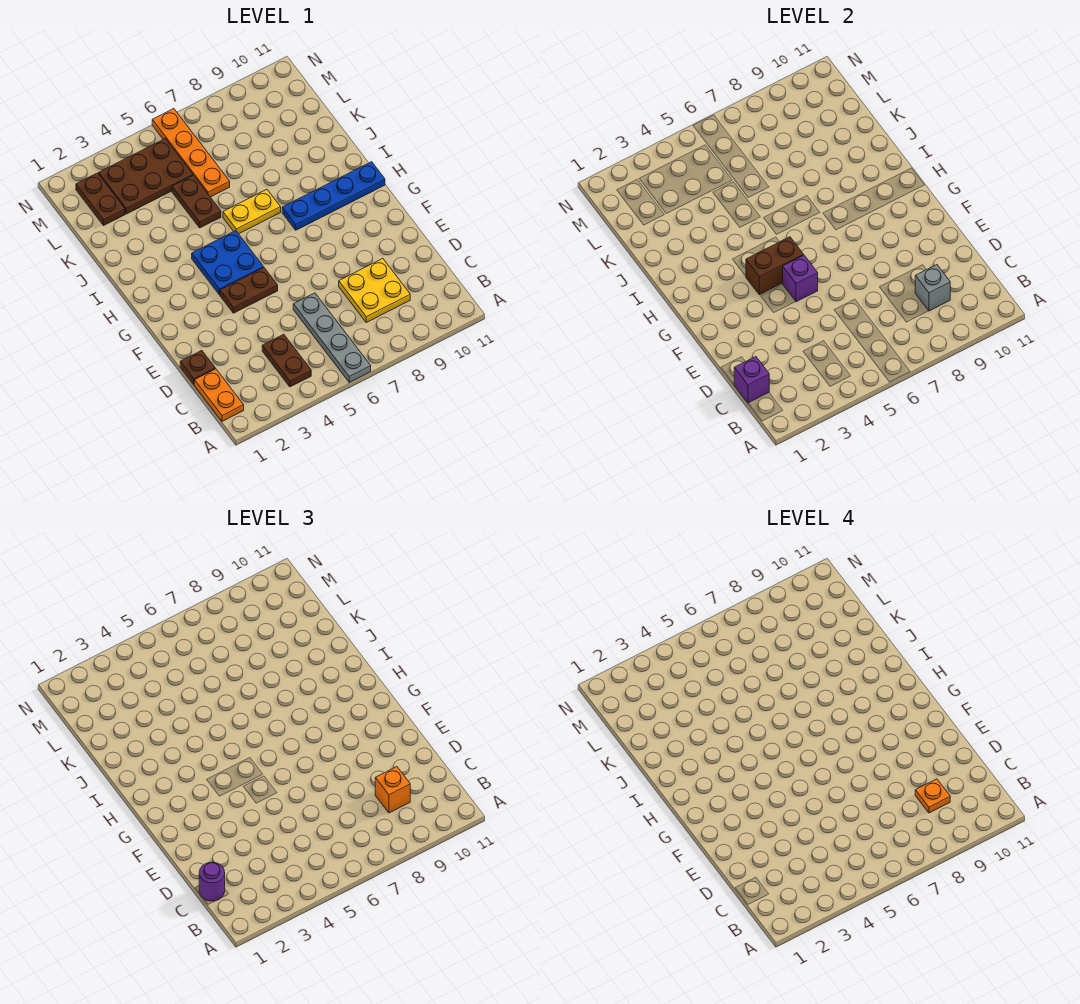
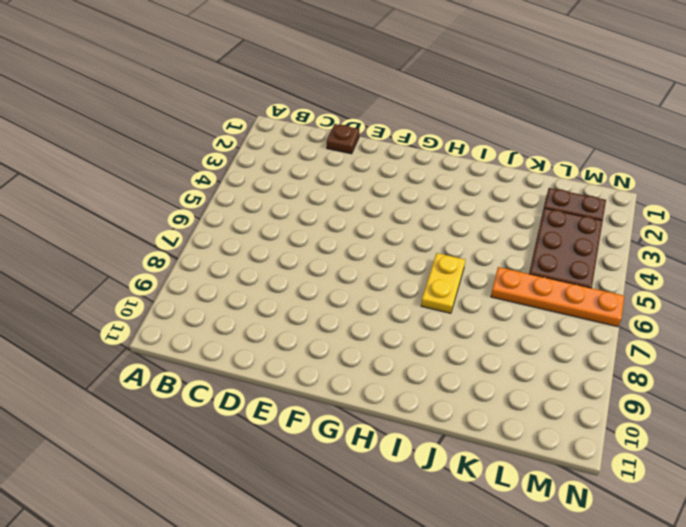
none -> grey 1x4 plate [293,293,371,382]
none -> orange 1x2 plate [194,369,244,421]
none -> brown 1x2 plate [262,334,311,387]

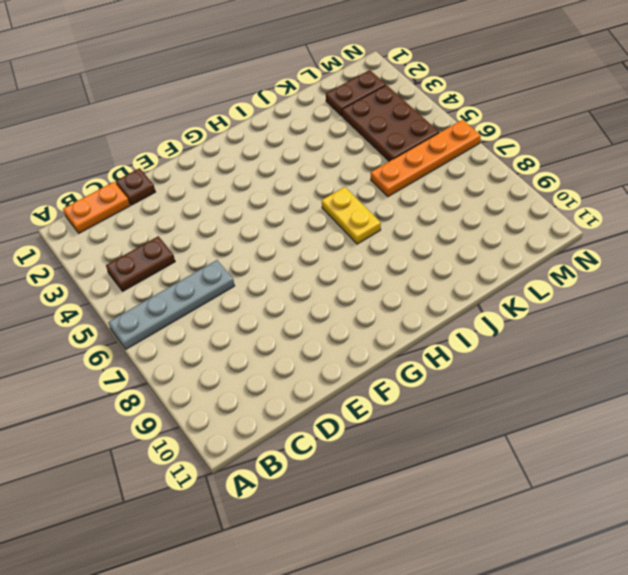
none -> yellow 2x2 plate [339,258,410,322]
none -> brown 1x2 plate [220,268,278,313]
none -> blue 2x2 plate [192,231,263,295]

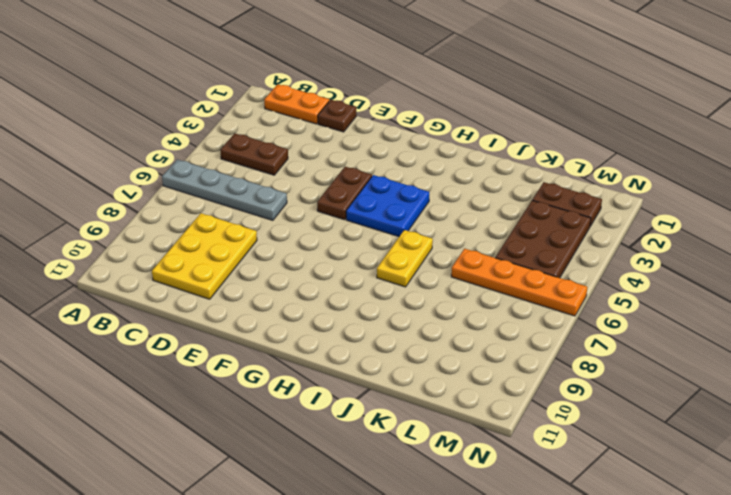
yellow 2x3 plate [152,213,257,299] -> yellow 2x2 plate [339,258,410,322]
none -> blue 1x4 plate [282,162,385,230]
none -> brown 1x2 plate [172,175,221,228]
none -> purple 1x1 brick [734,357,769,403]

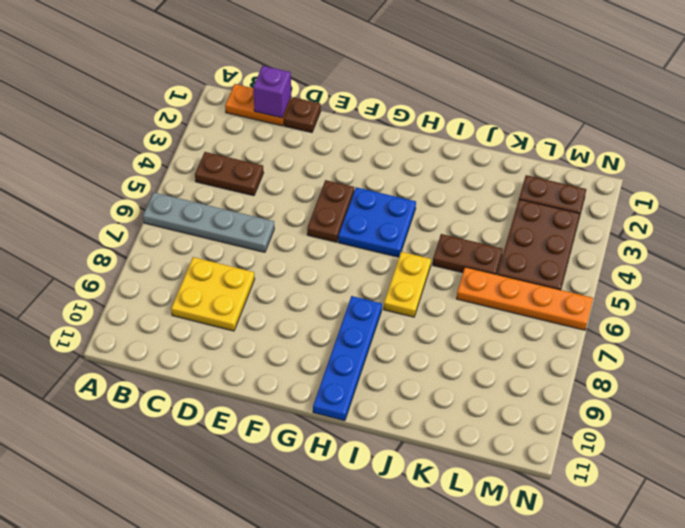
none -> grey 1x1 brick [915,265,950,311]
none -> purple 1x1 brick [783,255,818,302]
none -> brown 1x2 brick [746,237,803,295]

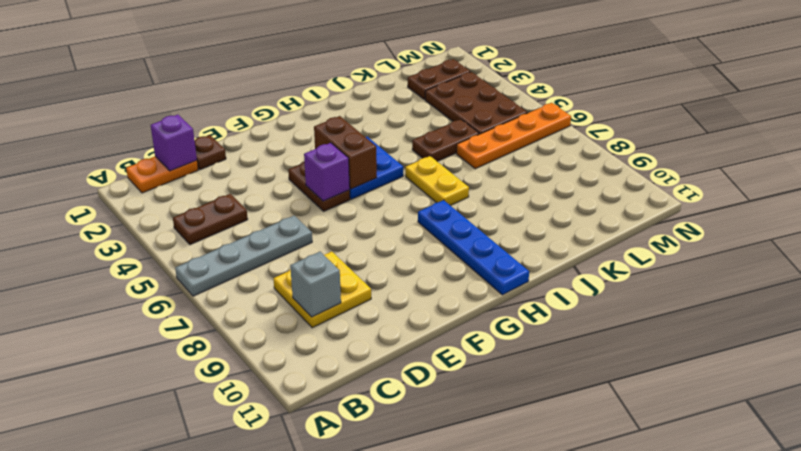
none -> purple 1x1 round brick [199,862,225,901]
none -> orange 1x1 brick [375,767,410,813]
none -> orange 1x1 plate [915,779,950,813]

